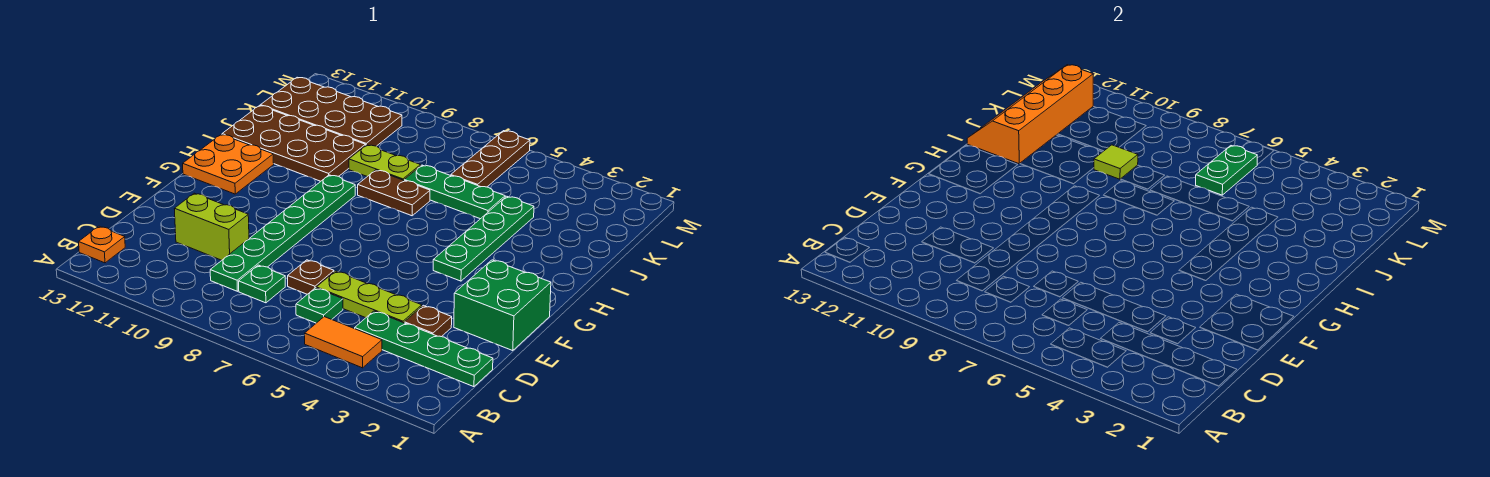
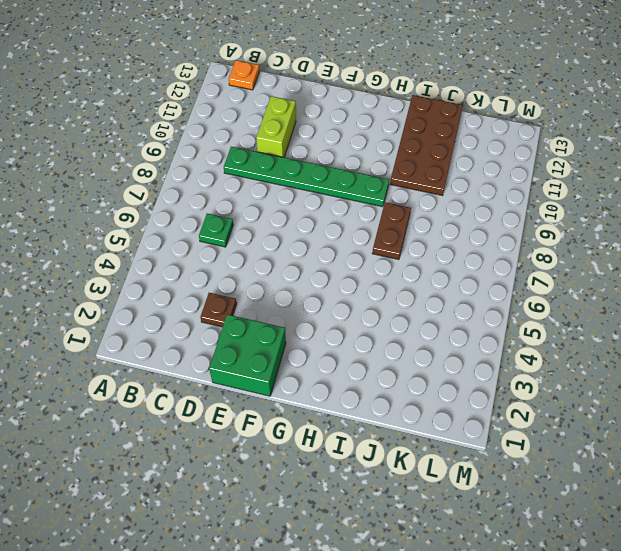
none -> orange 1x2 tile [305,317,382,368]
none -> green 1x4 plate [355,311,493,387]
none -> green 1x1 plate [239,265,285,303]

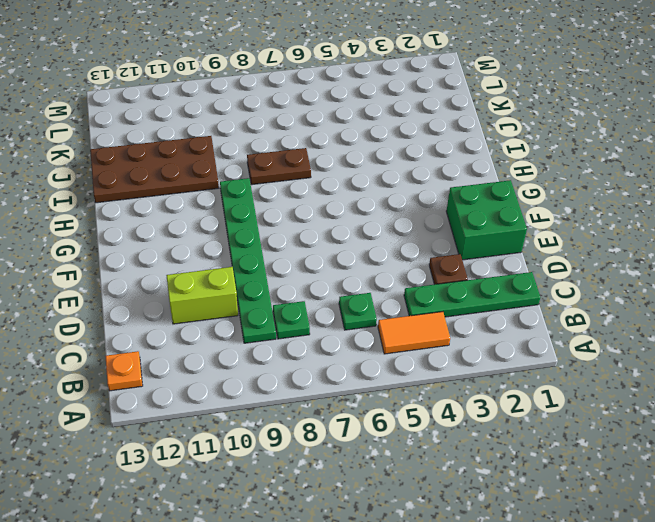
none -> lime 1x3 plate [316,271,422,323]
none -> brown 1x1 plate [288,260,334,294]
none -> green 1x4 plate [433,196,534,281]

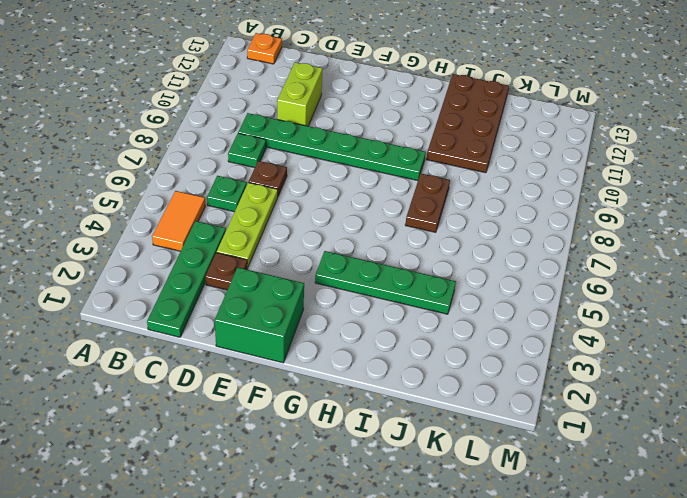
none -> orange 2x2 plate [183,134,274,194]
none -> green 1x3 plate [404,165,505,219]
none -> lime 1x2 plate [349,145,421,180]

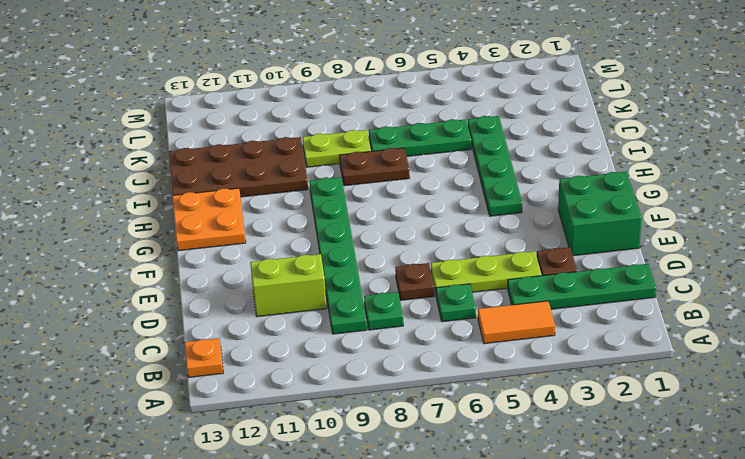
none -> brown 1x3 plate [451,131,530,187]
none -> brown 2x4 plate [261,77,402,146]
none -> orange 2x4 slope [967,65,1093,164]

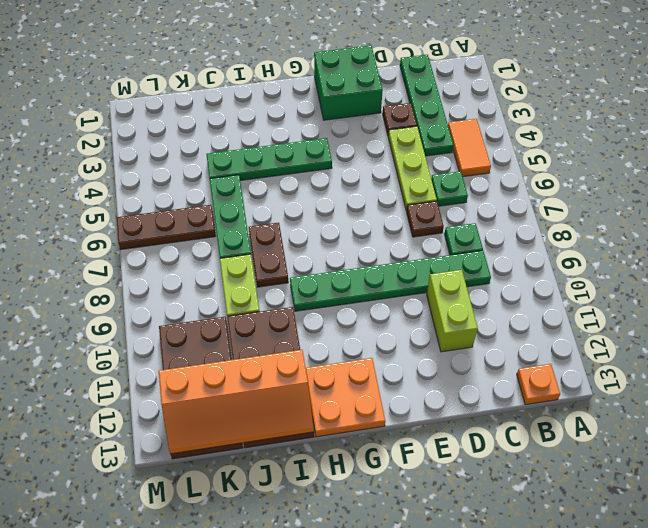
none -> lime 1x1 tile [1094,145,1138,179]
none -> green 1x2 plate [1196,146,1257,195]

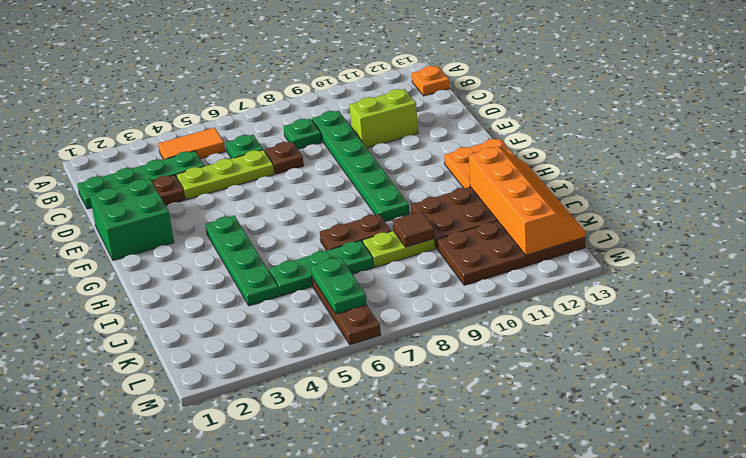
brown 1x1 tile [392,212,435,247] -> lime 1x1 tile [1094,145,1138,179]

